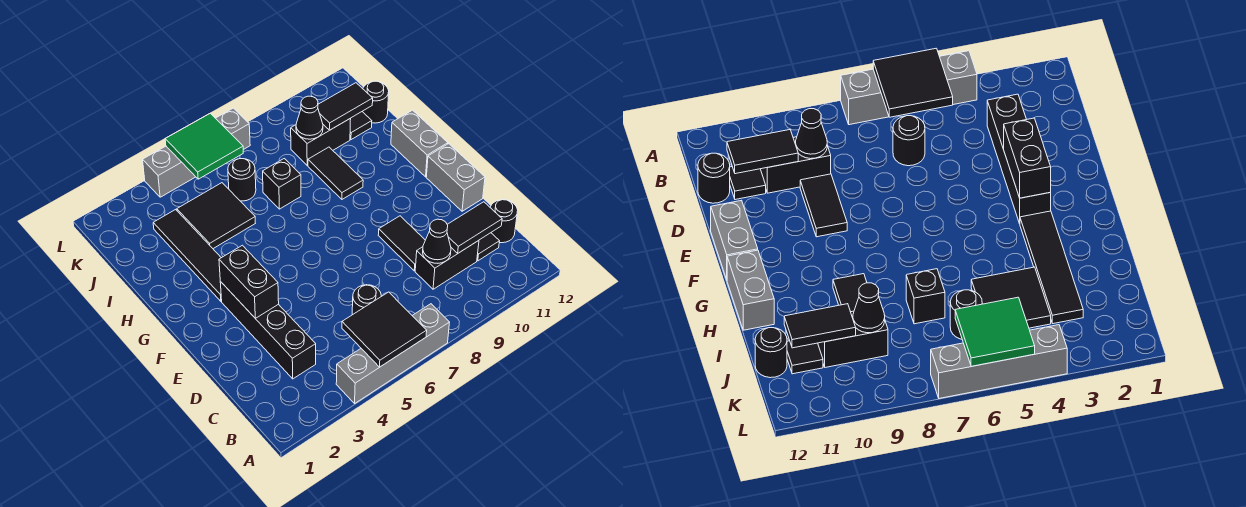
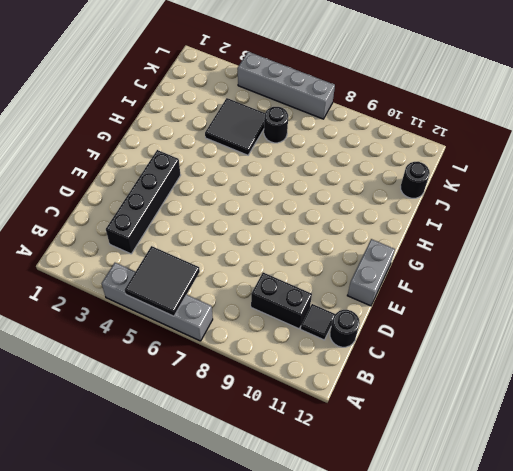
none -> black 1x1 round brick [352,285,381,315]
none -> black 1x2 tile [378,216,425,271]
none -> black 1x4 tile [153,210,222,301]

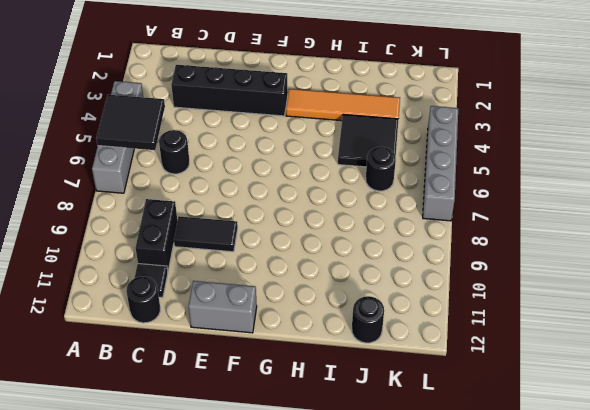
orange 1x4 tile [286,89,400,121] -> black 1x4 tile [153,210,222,301]
none -> grey 1x2 brick [391,110,448,177]
none -> black 1x2 tile [308,147,363,199]
none -> black 1x1 brick [263,159,301,209]

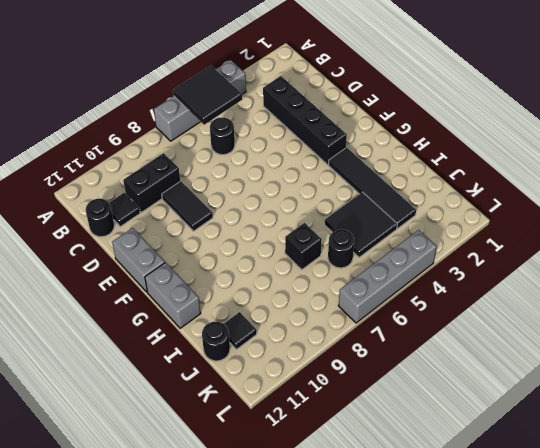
none -> black 1x2 tile [308,147,363,199]
none -> black 1x2 brick [291,118,351,165]
none -> black 1x1 cone [423,219,451,263]

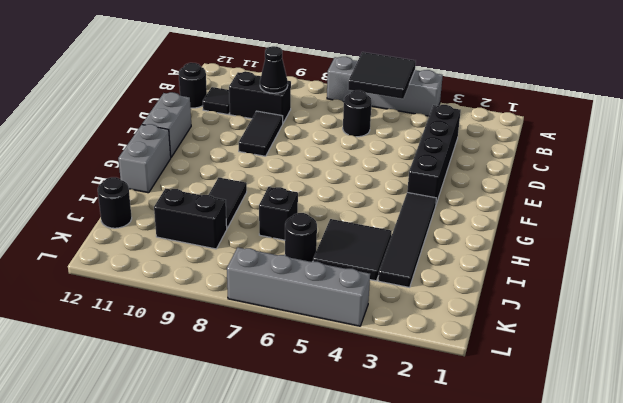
none -> black 1x1 tile [350,112,372,140]
none -> black 1x2 tile [447,202,502,253]
none -> black 1x2 brick [219,245,279,319]

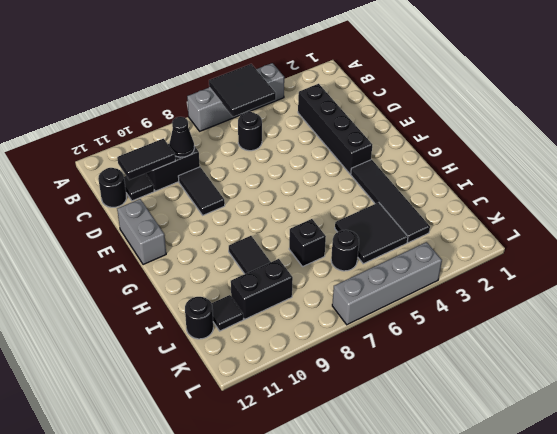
none -> grey 1x2 brick [391,110,448,177]
none -> black 1x2 brick [219,245,279,319]
none -> black 1x1 cone [296,96,323,139]

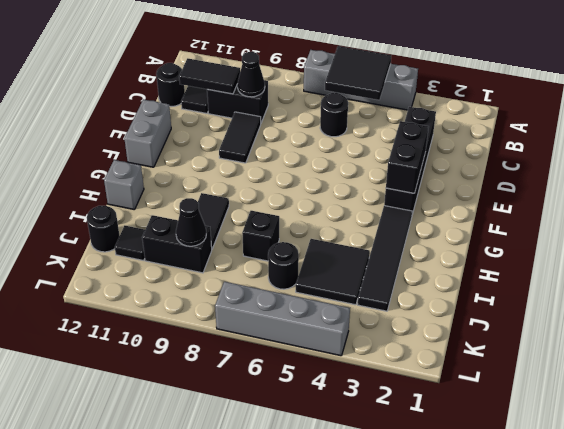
grey 1x1 brick [104,160,144,210] -> grey 1x2 brick [391,110,448,177]
none -> black 1x2 tile [318,83,373,130]
none -> green 2x2 tile [165,113,243,179]

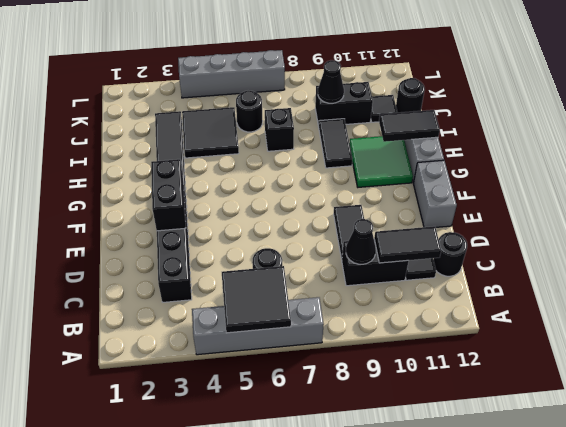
green 2x2 tile [349,136,413,187] -> green 2x2 tile moved to [165,113,243,179]
black 1x2 tile [379,110,440,142] -> black 1x2 tile moved to [318,83,373,130]

